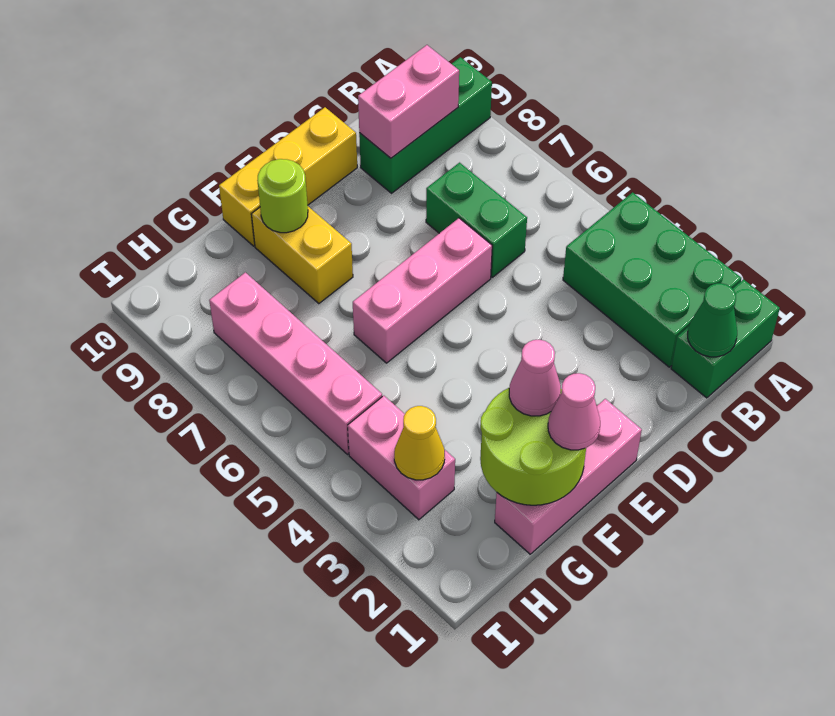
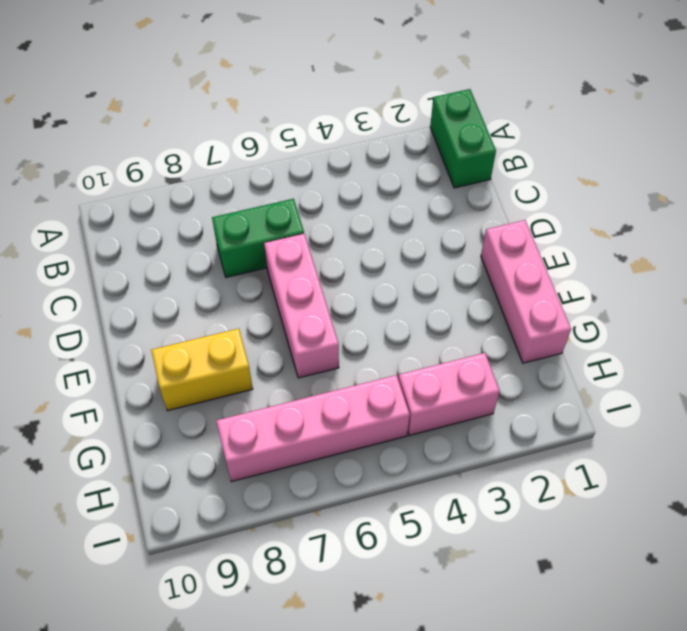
none -> green 2x3 brick [563,192,741,367]
none -> green 1x3 brick [359,57,492,193]
none -> yellow 1x3 brick [219,107,357,246]

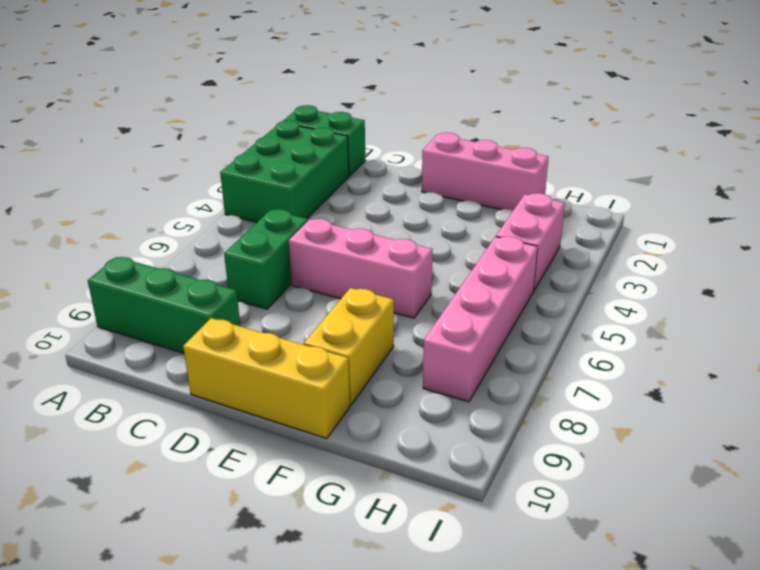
none -> green 1x1 cone [688,283,737,357]
none -> pink 1x2 brick [358,45,459,158]
none -> lime 2x2 round brick [480,387,586,505]

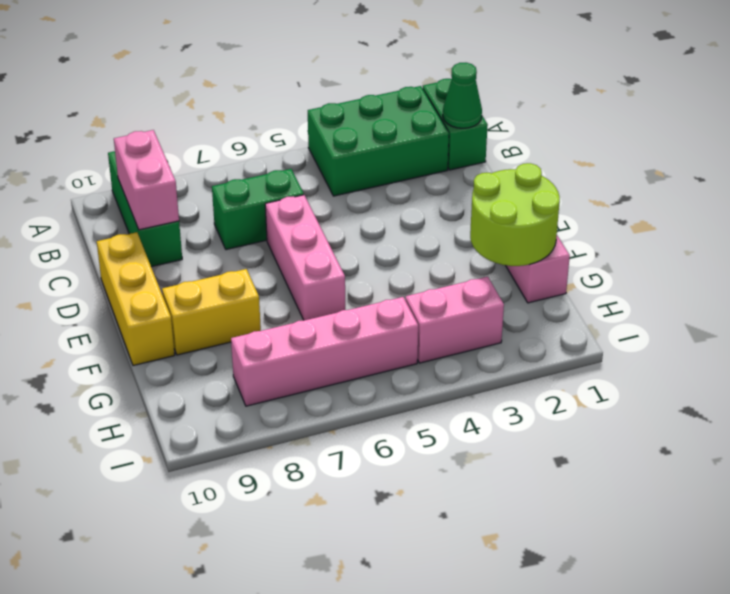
none -> lime 1x1 round brick [257,159,308,233]
none -> yellow 1x1 cone [394,406,445,480]
none -> pink 1x1 cone [548,373,600,450]

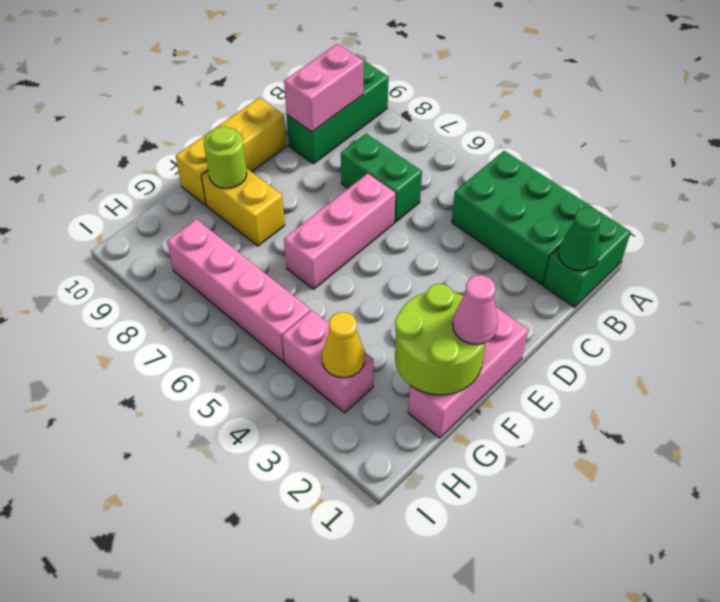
none -> pink 1x1 cone [509,340,561,416]

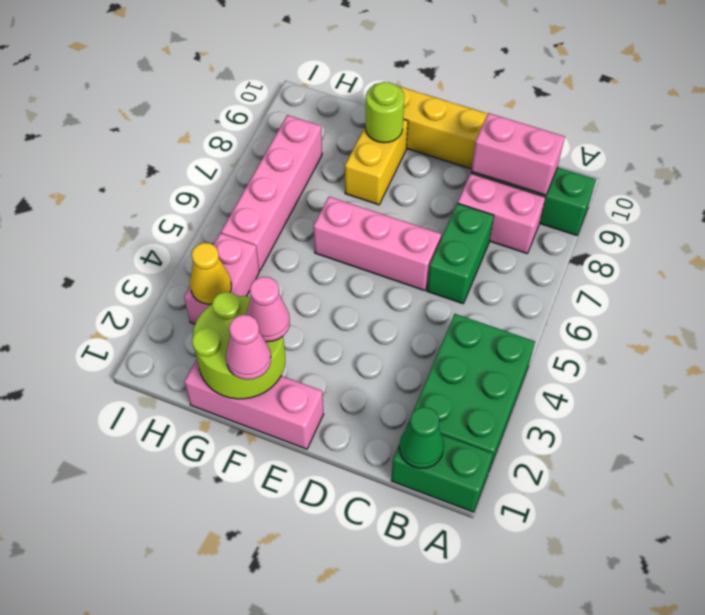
pink 1x2 brick [458,174,545,253] -> none

